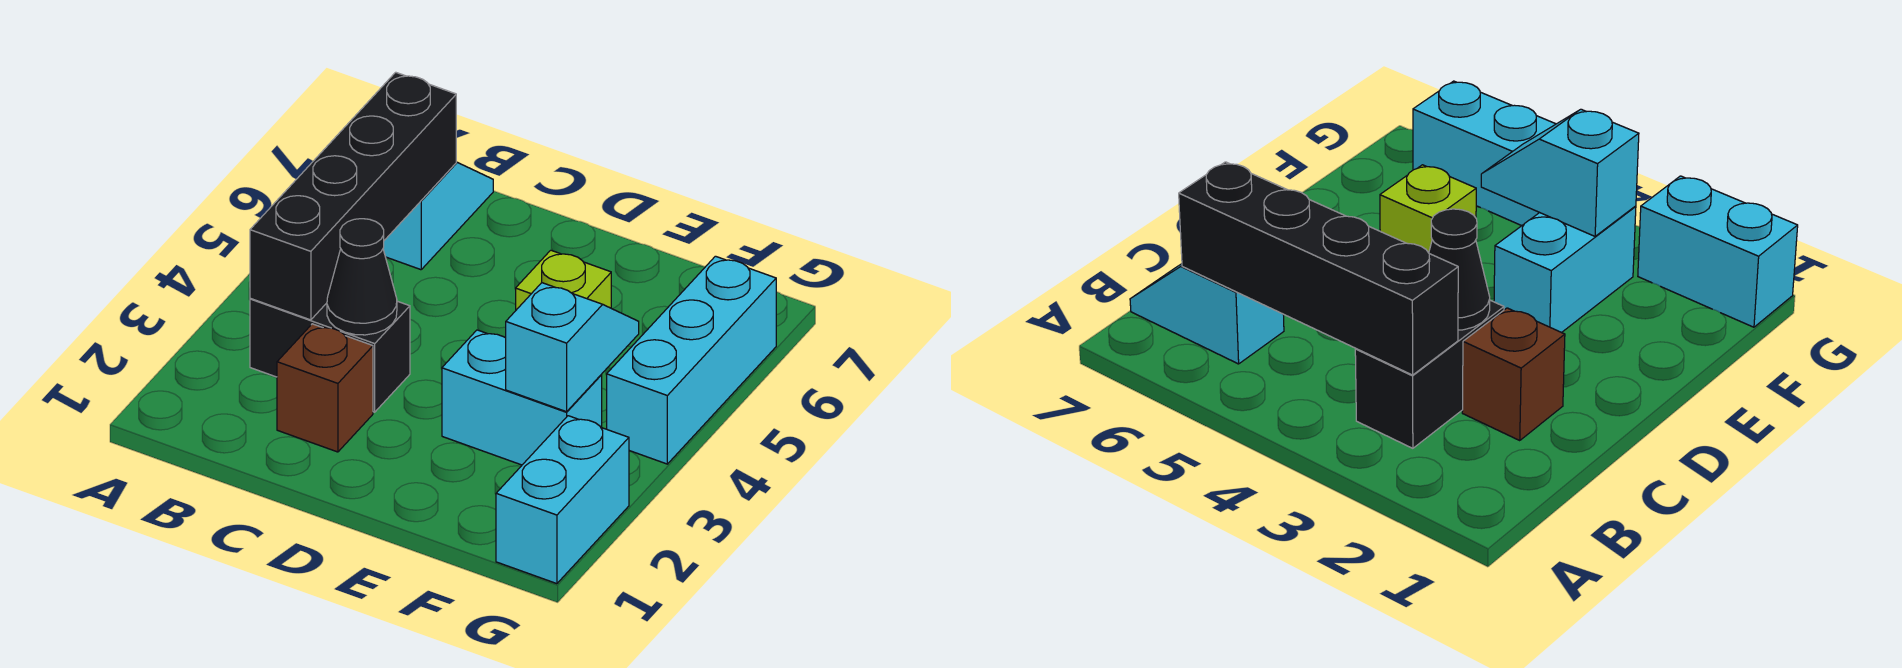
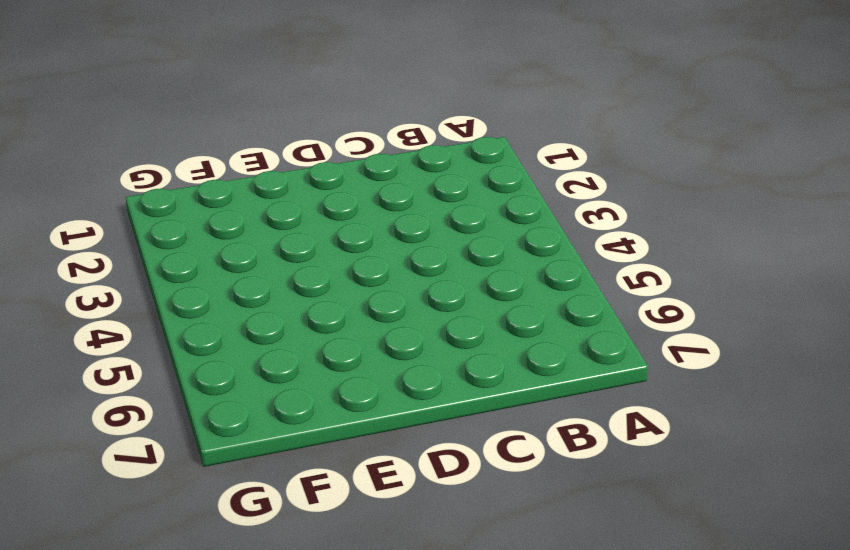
none -> black 1x2 brick [250,298,410,412]
none -> cyan 1x2 slope [383,162,493,270]

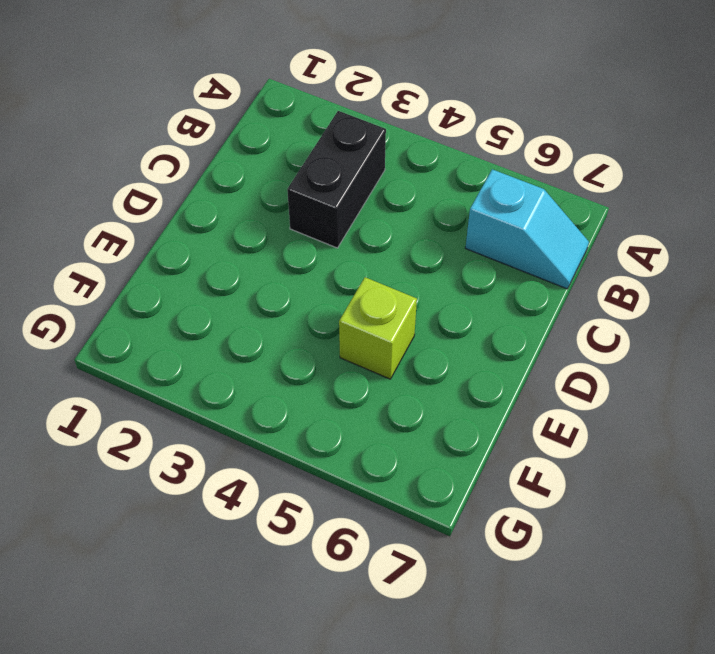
none -> brown 1x1 brick [277,324,373,452]
none -> cyan 1x2 brick [442,330,602,465]

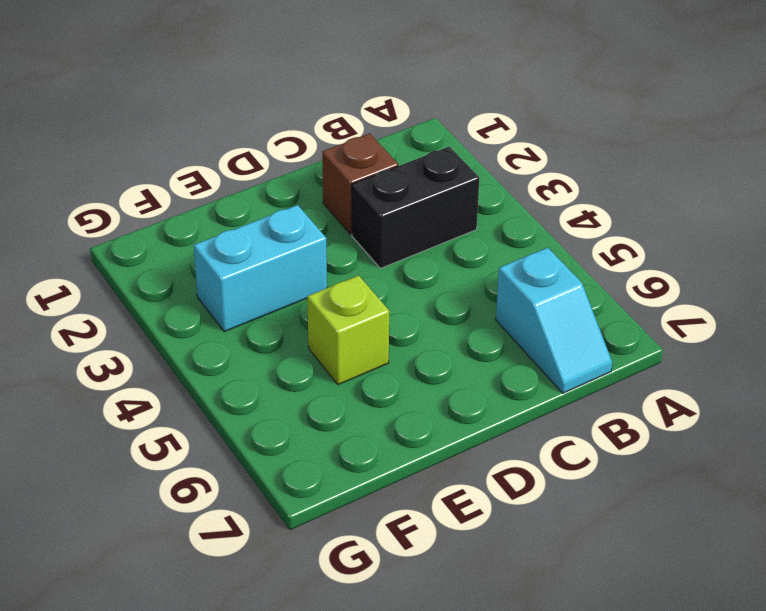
none -> cyan 1x2 brick [496,416,629,584]
none -> cyan 1x3 brick [607,256,776,464]

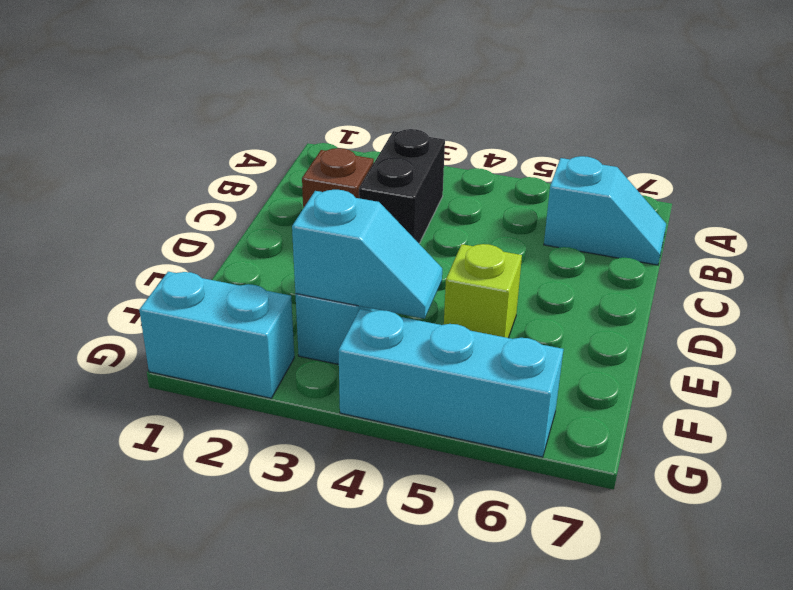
none -> black 1x4 brick [250,72,456,320]
none -> black 1x1 cone [327,219,397,335]

